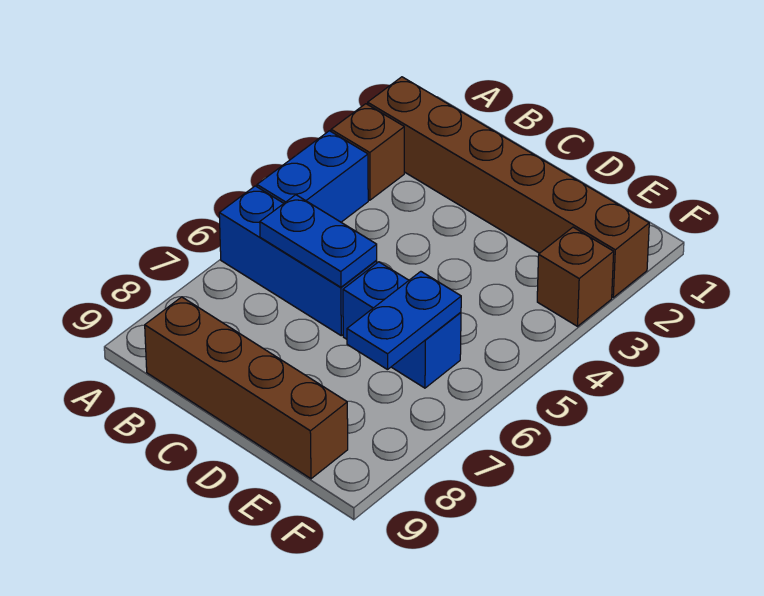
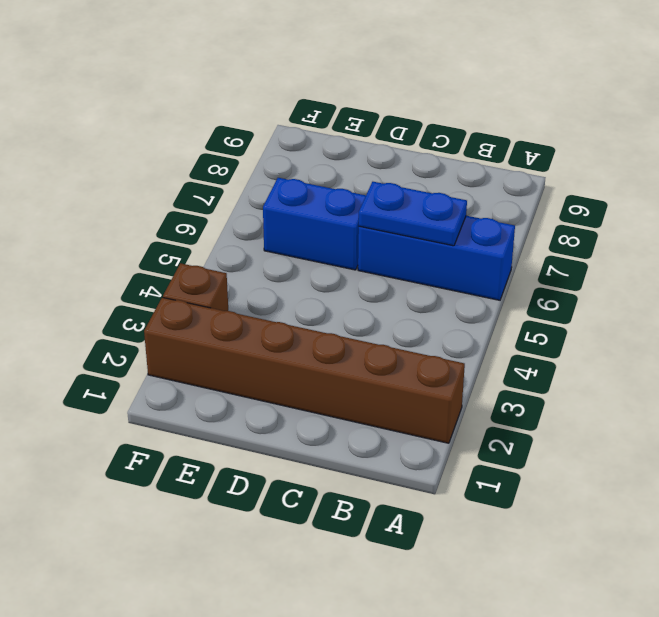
none -> brown 1x1 brick [331,104,404,200]
none -> blue 1x2 brick [257,131,368,222]

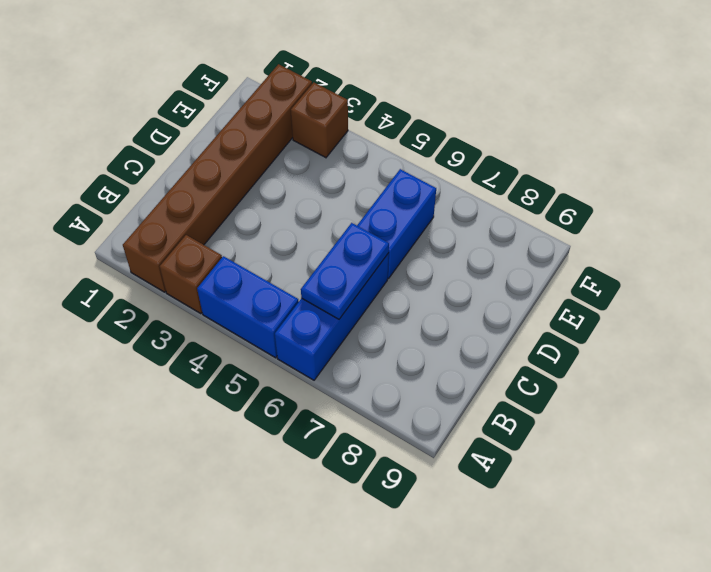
none -> brown 1x4 brick [145,297,348,479]
none -> blue 1x2 plate [347,271,461,370]

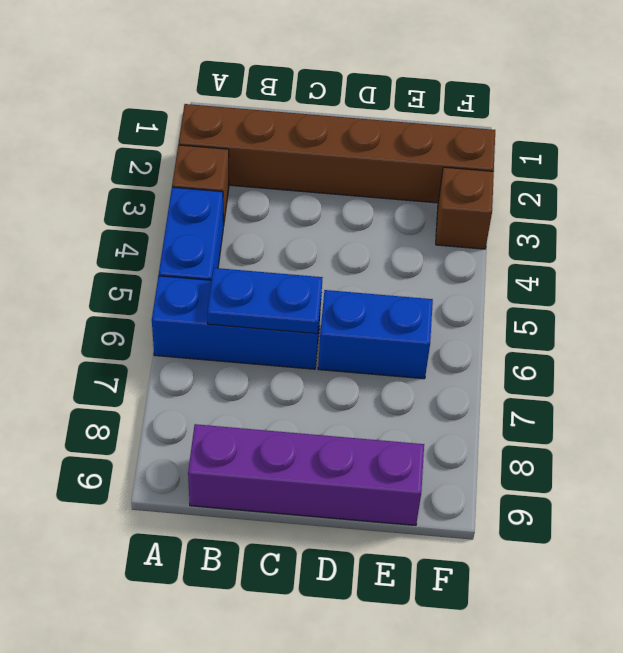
purple 1x4 brick [188,424,424,525] -> brown 1x4 brick [145,297,348,479]
none -> blue 1x2 plate [347,271,461,370]

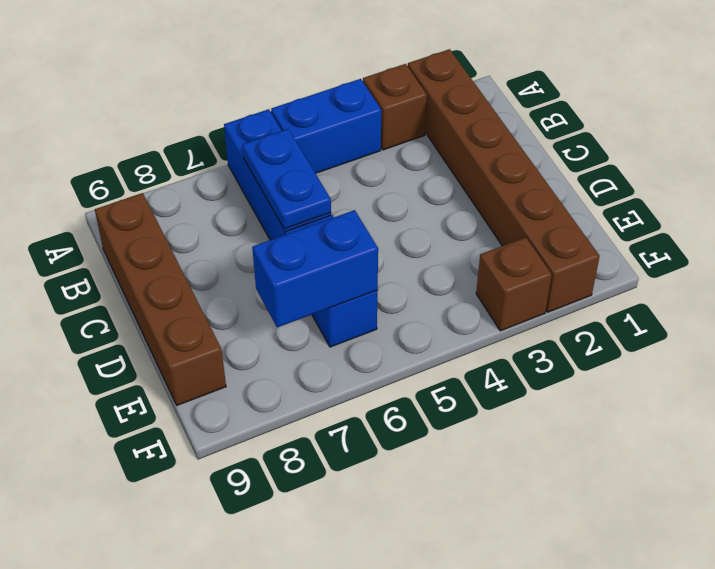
blue 1x2 brick [252,210,378,328] -> blue 1x2 plate [347,271,461,370]

